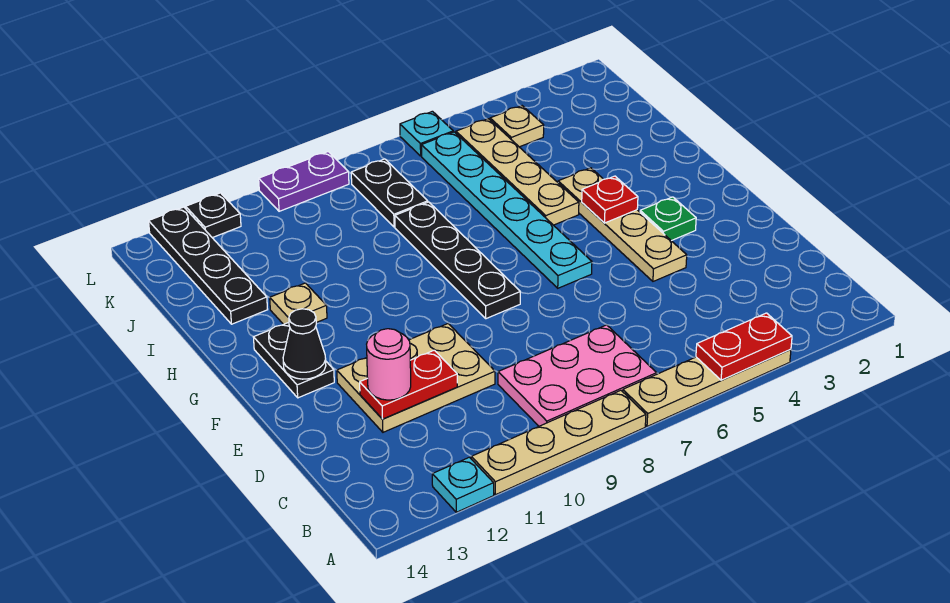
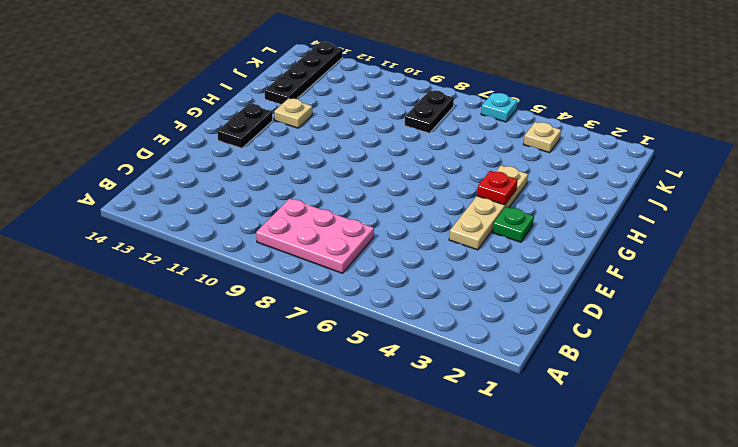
none -> tan 1x4 plate [623,349,791,426]
none -> tan 1x4 plate [471,390,646,495]
none -> cyan 1x1 plate [432,457,494,512]

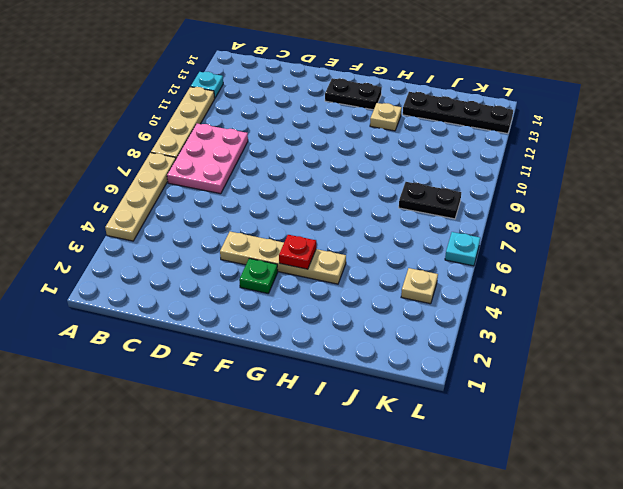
none -> tan 2x3 plate [337,324,495,432]
none -> cyan 1x6 plate [421,132,592,288]
none -> black 1x4 plate [395,202,520,319]

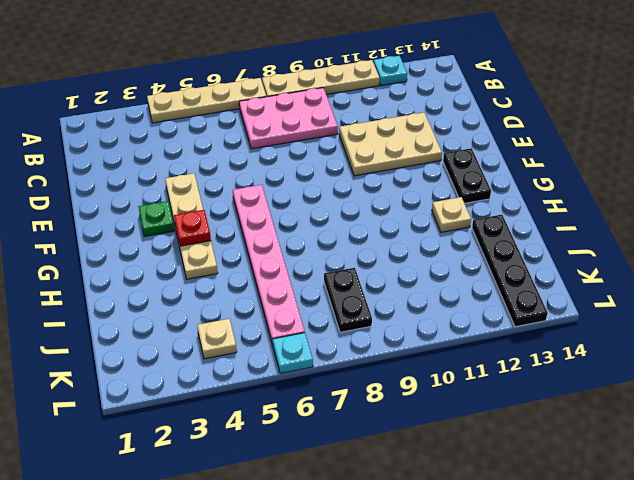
pink 1x6 plate [233,185,305,344] -> cyan 1x6 plate [421,132,592,288]
none -> black 1x4 plate [395,202,520,319]
none -> tan 1x4 plate [456,119,579,225]
none -> purple 1x2 plate [259,152,349,211]

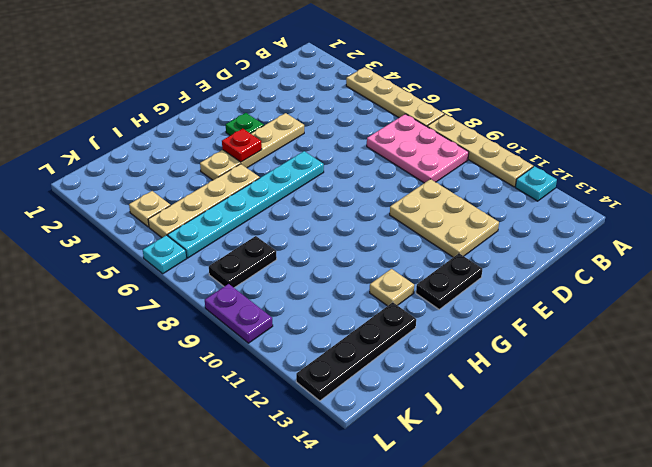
none -> black 1x4 plate [395,202,520,319]
none -> black 1x1 plate [186,193,241,238]
none -> red 1x2 plate [696,313,792,380]

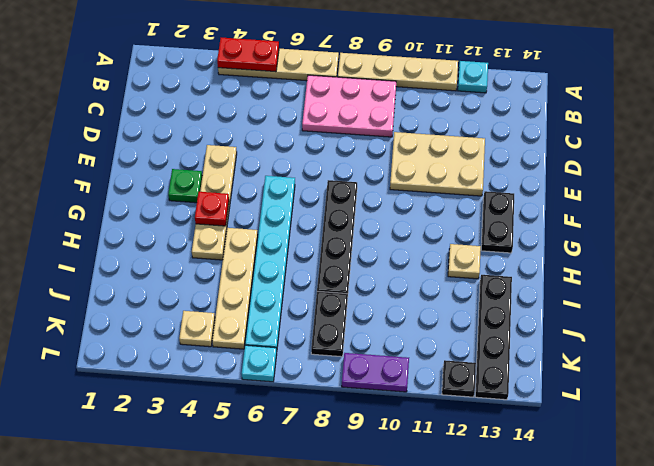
none -> red 1x2 plate [360,350,457,419]
none -> black 1x1 cone [283,309,326,379]
none -> pink 1x1 round brick [367,329,411,400]

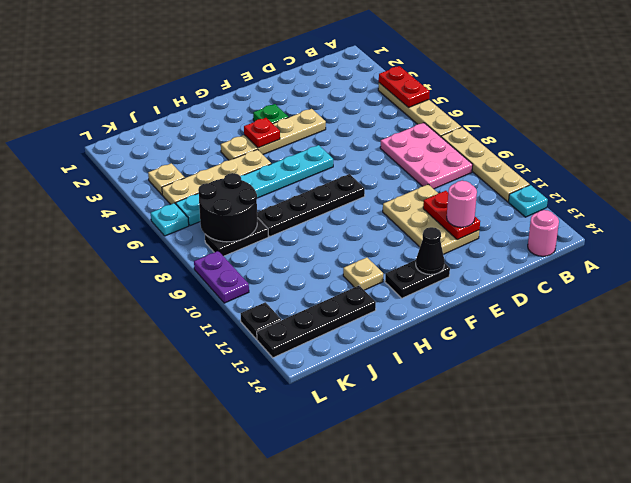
pink 1x1 round brick [528,210,559,256] -> none
black 2x2 round brick [198,173,257,242] -> none

